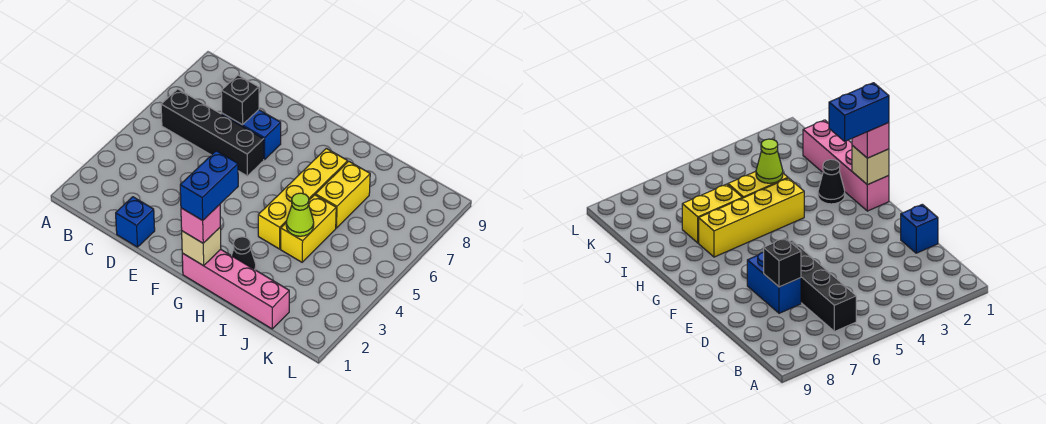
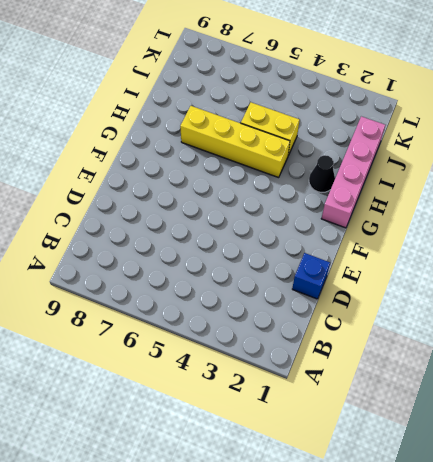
none -> black 1x4 brick [161,89,264,176]
none -> blue 1x2 brick [222,110,281,160]
none -> yellow 1x2 brick [316,161,370,228]

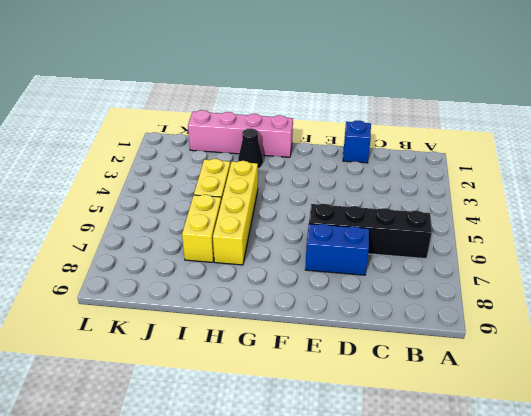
none -> black 1x1 brick [221,75,259,125]
none -> tan 1x1 brick [182,227,221,266]
none -> lime 1x1 cone [286,193,314,236]

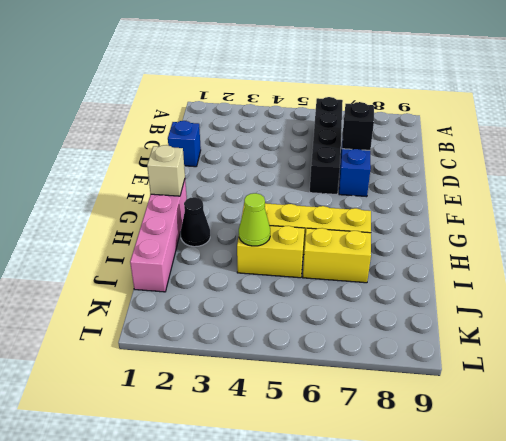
none -> pink 1x1 brick [181,205,221,243]
none -> blue 1x2 brick [180,151,238,220]

